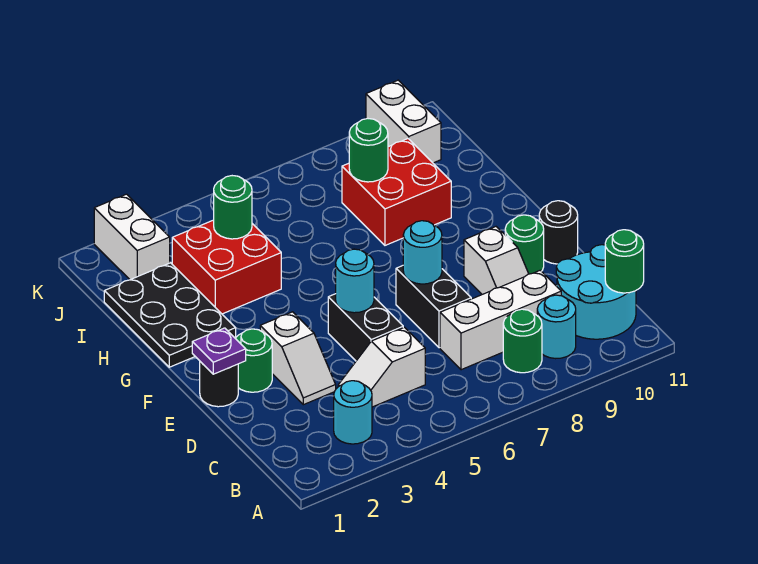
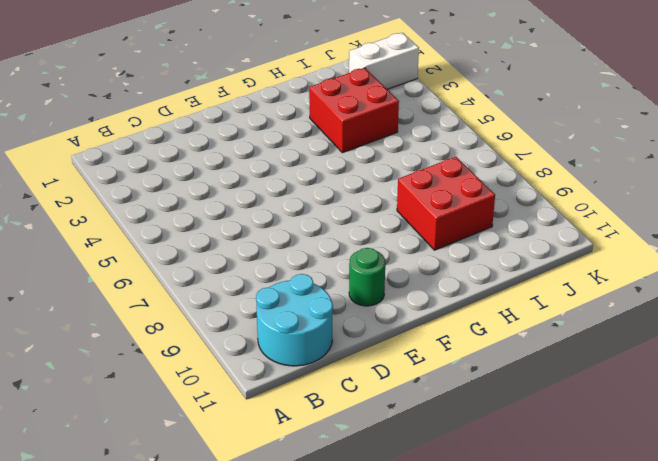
none -> cyan 1x1 round brick [334,381,372,444]
none -> green 1x1 round brick [503,309,542,373]
none -> cyan 1x1 round brick [537,295,576,359]

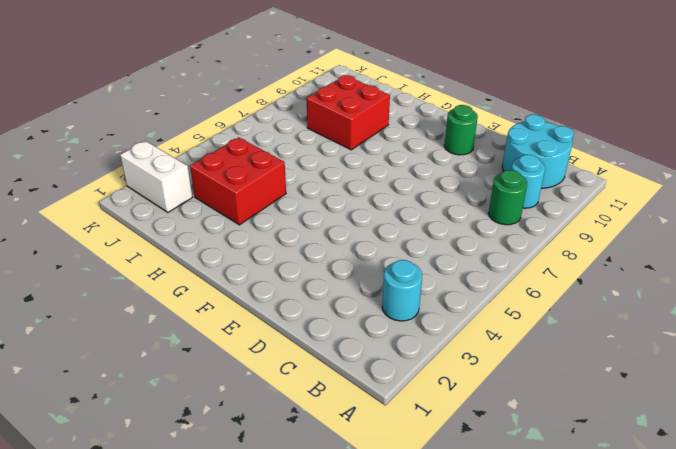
none -> white 1x2 slope [338,327,425,407]
none -> white 1x3 brick [440,270,561,370]
none -> white 1x2 slope [260,312,336,405]

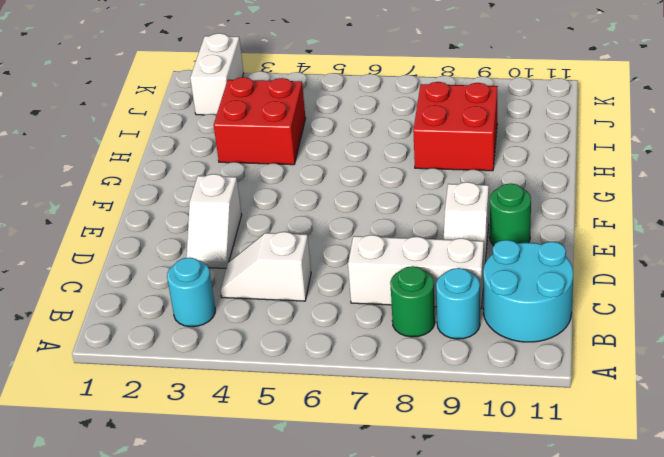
none -> black 1x2 brick [328,294,403,361]
none -> black 1x2 brick [396,266,471,348]
none -> black 1x1 round brick [200,362,238,407]

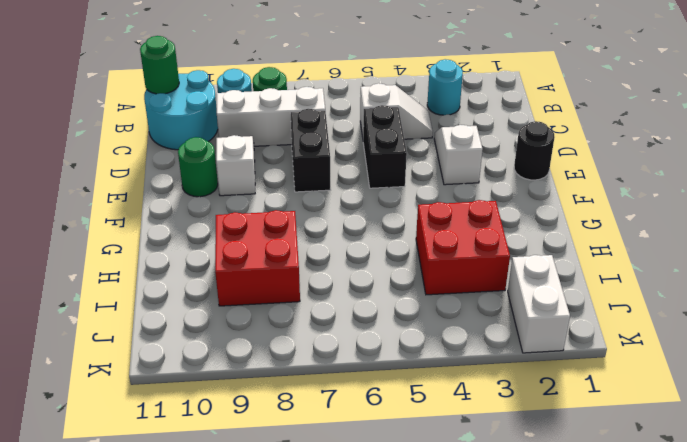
none -> green 1x1 round brick [235,329,272,392]
none -> black 1x1 round brick [539,201,578,264]
none -> black 2x3 plate [104,263,236,367]

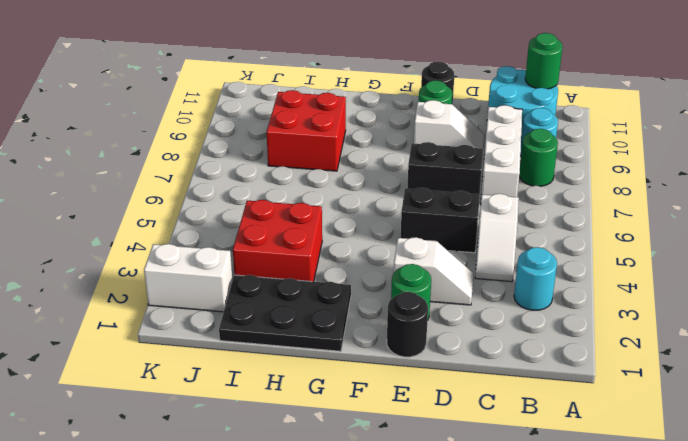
none -> white 1x2 brick [366,80,441,163]
none -> purple 1x1 plate [192,328,246,374]
none -> cyan 1x1 round brick [336,249,374,313]

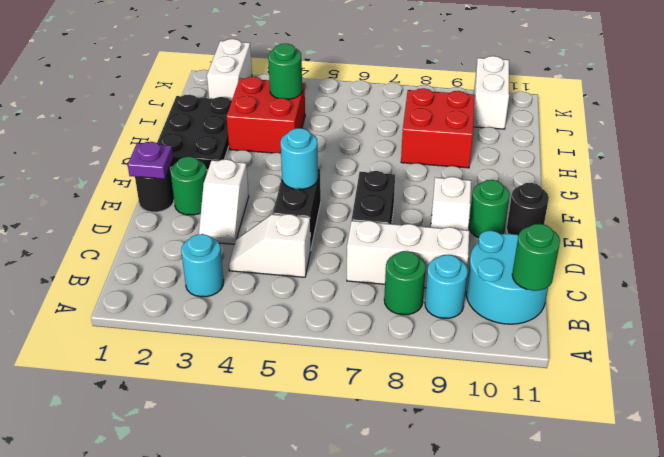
none -> cyan 1x1 round brick [403,221,442,284]
none -> green 1x1 round brick [349,119,388,182]

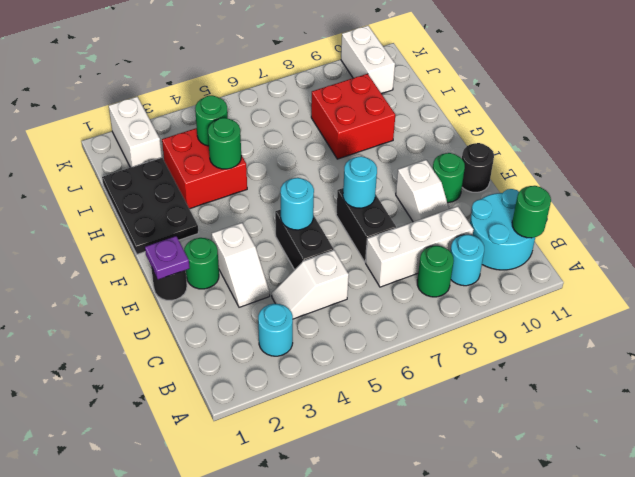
green 1x1 round brick [208,118,241,169] -> green 1x1 round brick moved to [349,119,388,182]

